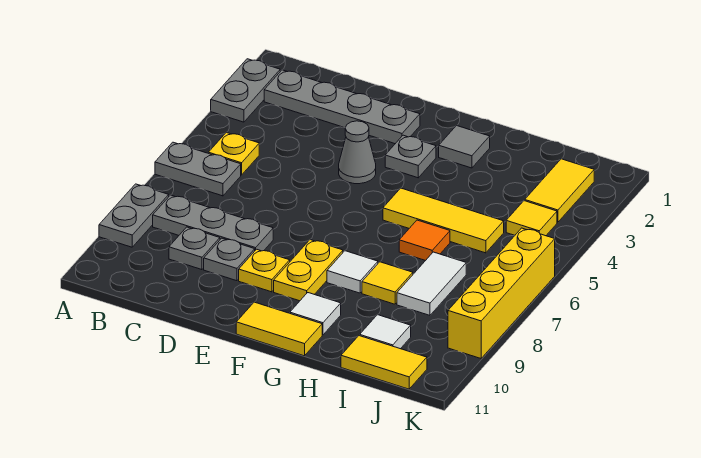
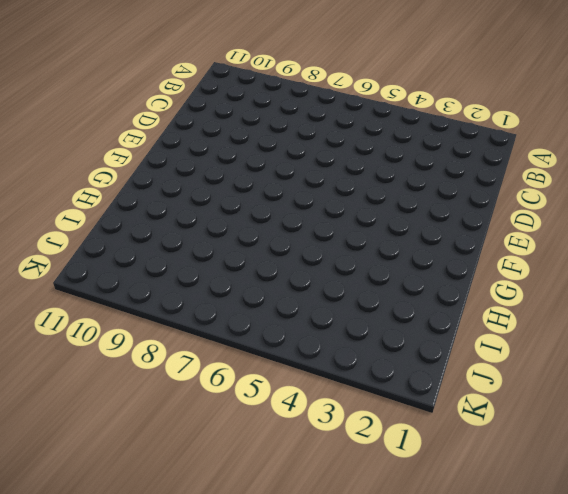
none -> grey 1x2 plate [211,59,280,122]
none -> grey 1x2 plate [155,142,241,196]
none -> grey 1x2 plate [99,184,169,247]

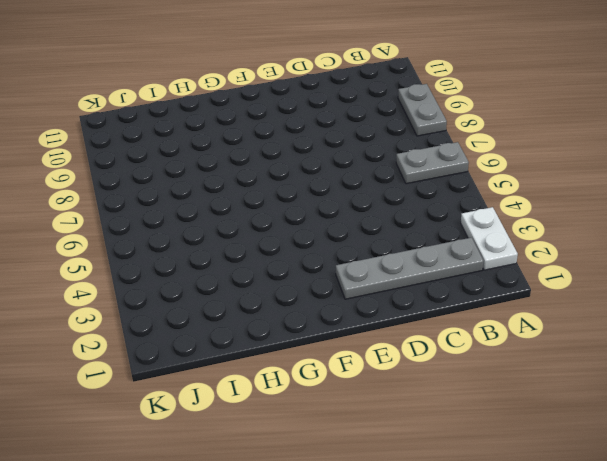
white 1x2 plate [461,207,518,270] -> grey 1x2 plate [211,59,280,122]
none -> yellow 1x1 plate [208,132,259,175]
none -> grey 1x3 plate [153,195,273,251]
none -> grey 1x1 plate [169,227,220,270]

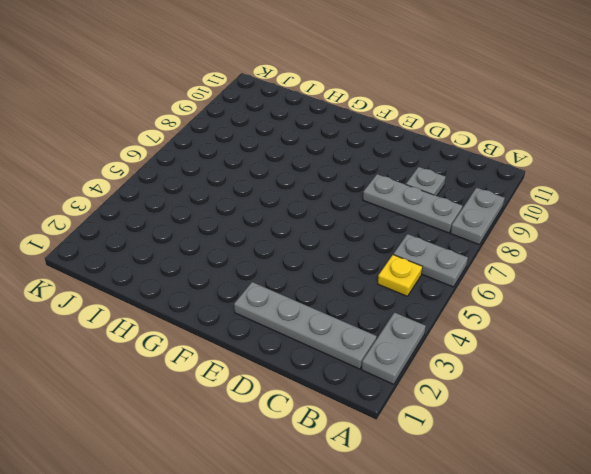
none -> grey 1x1 plate [204,238,255,281]
none -> grey 1x1 cone [339,121,376,184]
none -> yellow 1x1 plate [239,249,290,292]

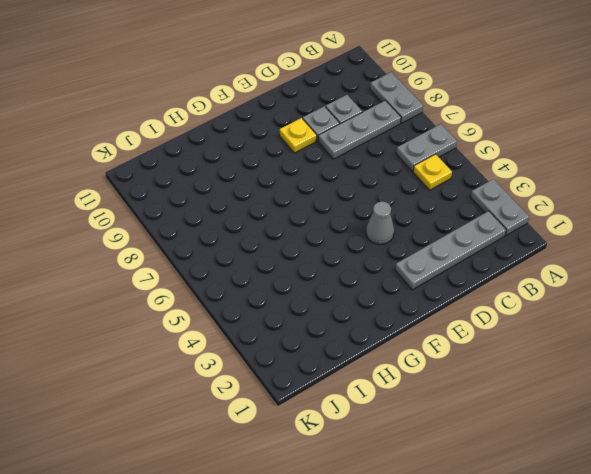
none -> grey 1x1 plate [385,135,436,178]
none -> yellow 1x2 plate [274,240,343,301]
none -> yellow 1x2 tile [236,302,322,356]

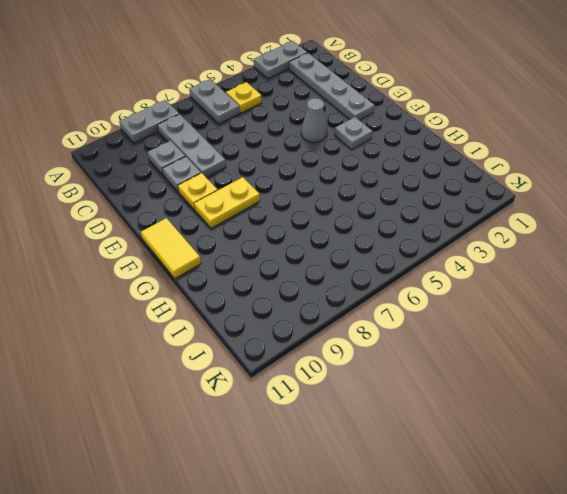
none -> grey 1x1 tile [439,125,490,168]
none -> yellow 1x3 tile [383,188,504,253]
none -> white 1x1 tile [327,251,378,293]

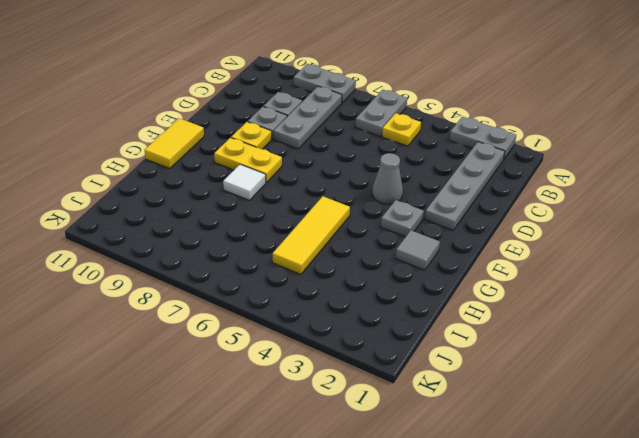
none -> white 1x1 tile [290,293,341,335]
none -> orange 1x1 tile [399,220,450,261]
none -> yellow 1x1 tile [362,262,413,304]

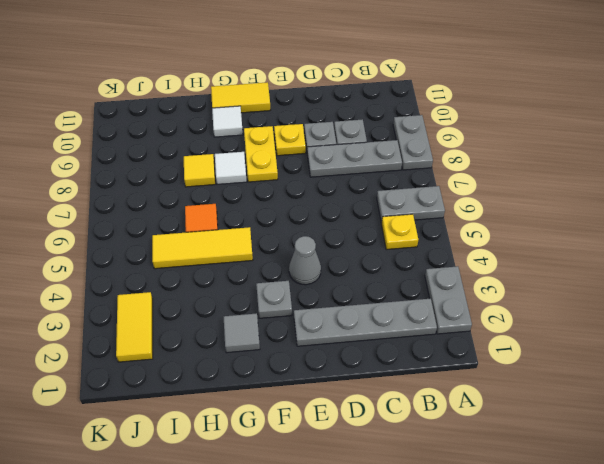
none -> white 1x2 tile [397,252,466,315]
none -> white 1x1 tile [360,315,411,349]
none -> yellow 1x2 tile [341,336,427,389]

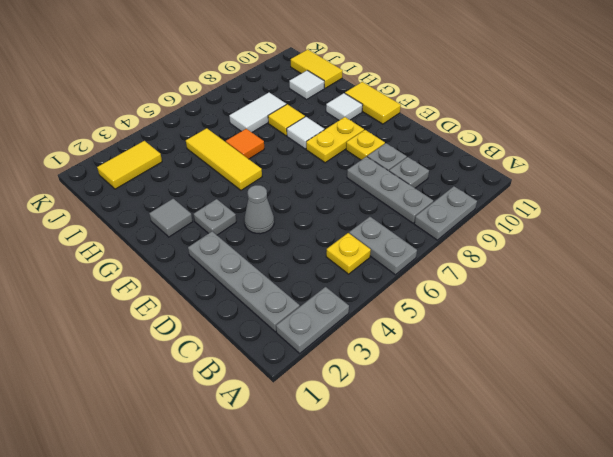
none -> yellow 1x1 tile [506,201,557,236]
none -> yellow 1x4 brick [448,228,555,358]

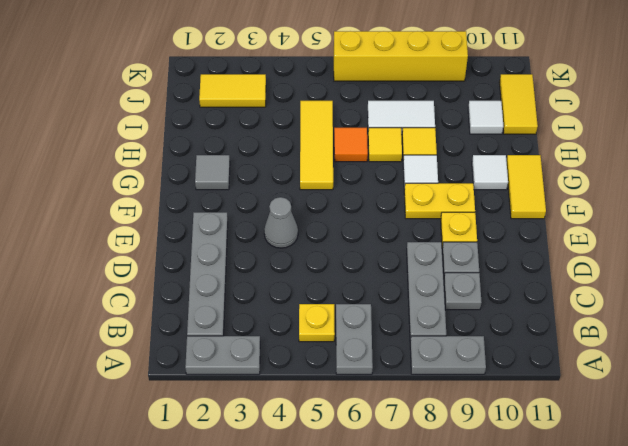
yellow 1x1 tile [368,128,402,162] -> yellow 1x1 tile moved to [506,201,557,236]
none -> grey 1x1 plate [385,135,436,178]

